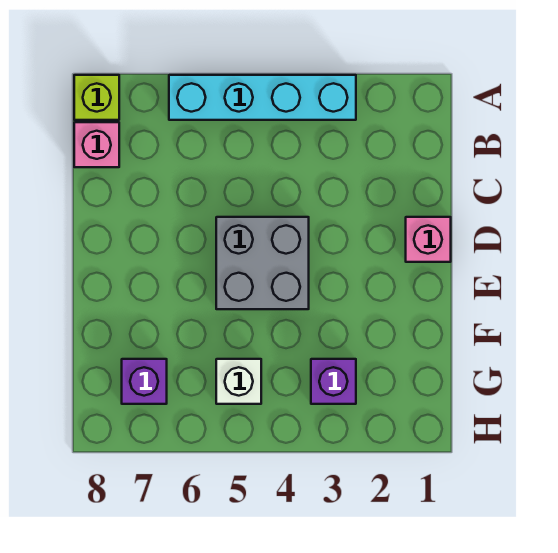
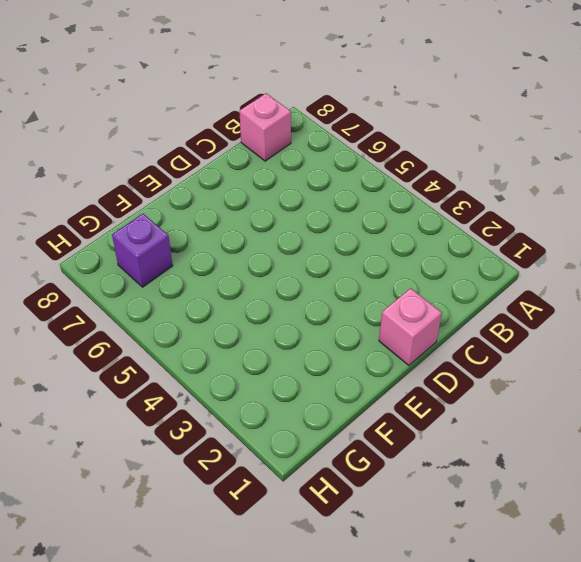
none -> cyan 1x4 brick [169,75,356,120]
none -> lime 1x1 brick [74,75,119,120]

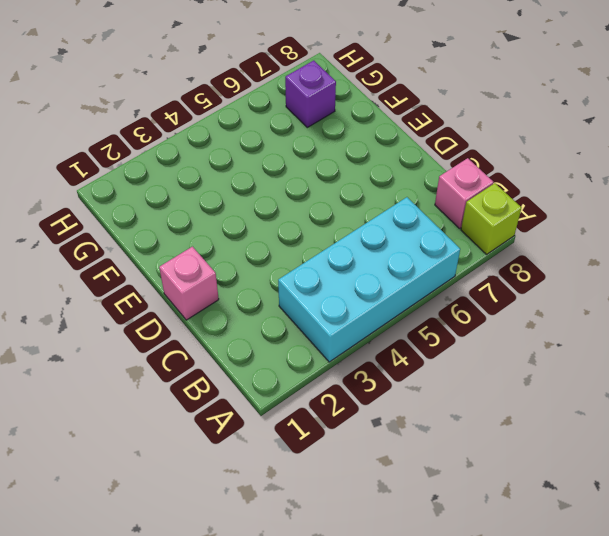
cyan 2x4 brick [278,197,460,362] -> cyan 1x4 brick [169,75,356,120]
none -> grey 2x2 brick [216,217,309,309]
none -> purple 1x1 brick [311,359,356,404]

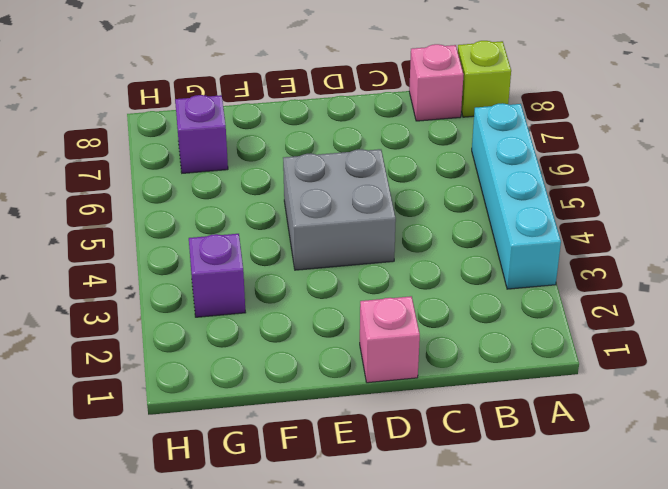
none -> white 1x1 brick [216,359,261,404]

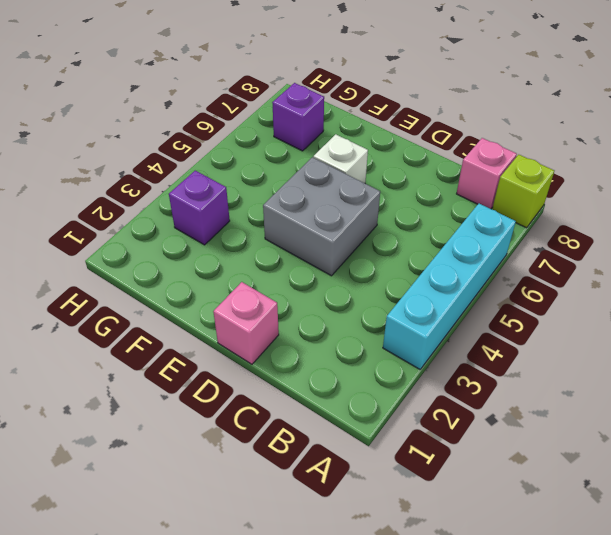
white 1x1 brick [313,134,368,183] -> white 1x1 brick moved to [216,359,261,404]

